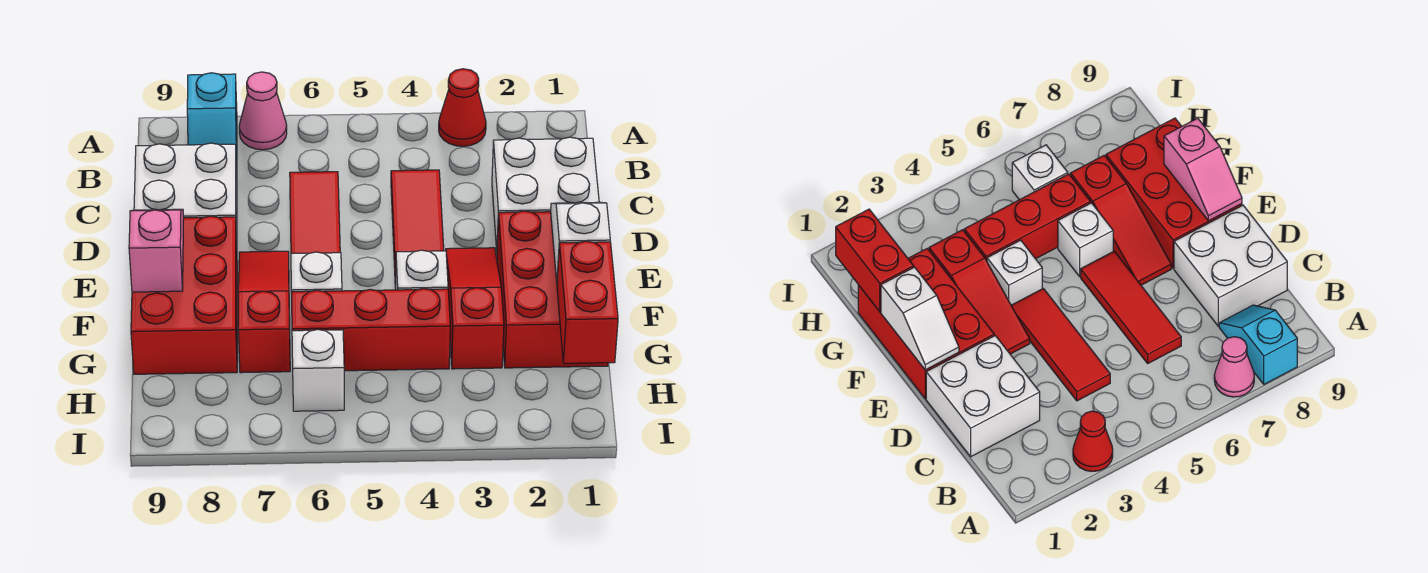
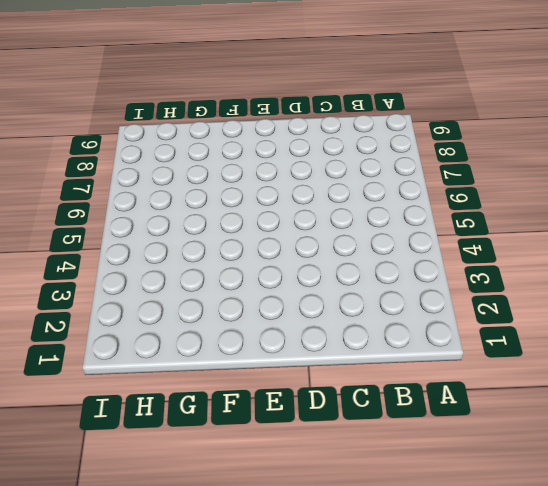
none -> red 1x1 cone [439,69,486,146]
none -> pink 1x1 cone [239,72,287,150]
none -> cyan 1x2 slope [187,73,237,170]

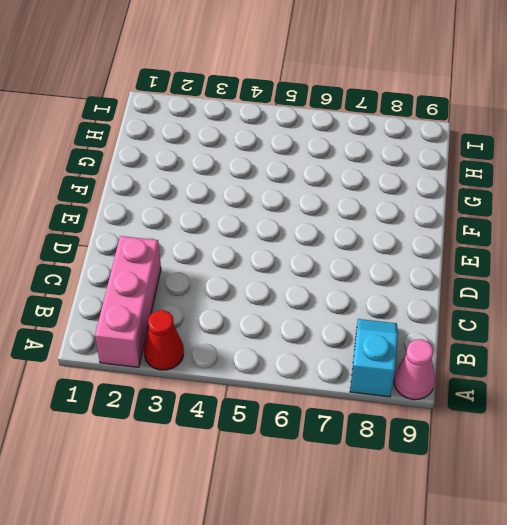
pink 1x3 brick [95,236,161,367] -> white 2x2 brick [492,137,599,250]
pink 1x1 cone [394,339,435,400] -> pink 1x1 cone moved to [239,72,287,150]
none -> red 1x3 tile [391,170,444,290]
none -> red 1x3 tile [290,172,340,254]
none -> white 2x2 brick [134,143,237,240]

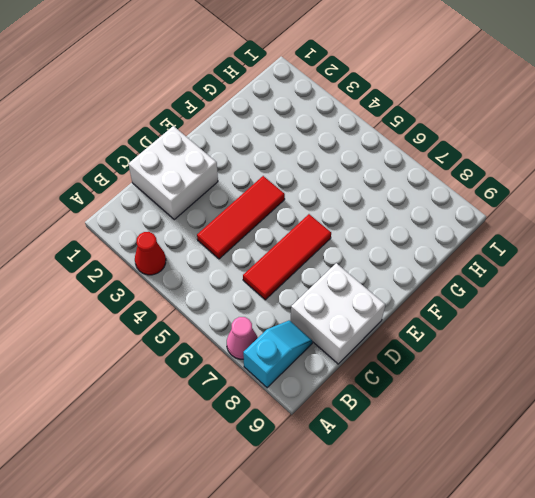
none -> red 2x3 brick [497,211,608,368]
none -> red 1x3 slope [446,248,504,369]
none -> red 1x3 slope [238,251,290,373]

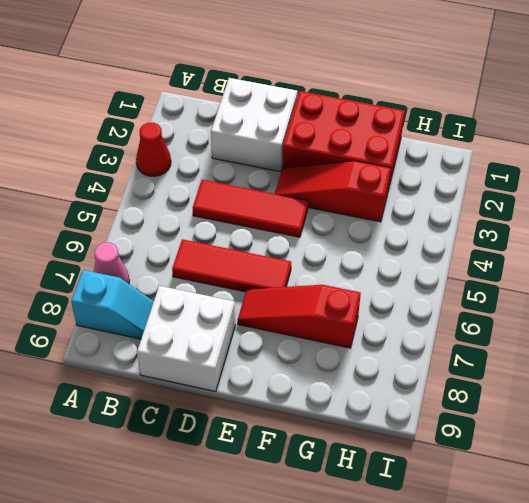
none -> red 2x3 brick [131,216,237,374]
none -> white 1x1 brick [396,250,448,290]
none -> white 1x1 brick [291,252,342,292]

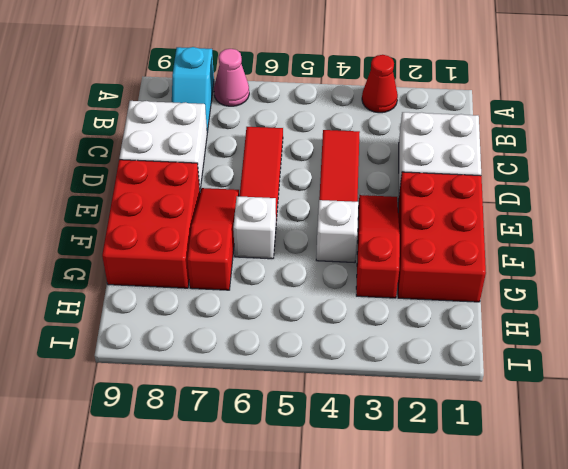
none -> red 1x3 brick [291,289,450,371]
none -> white 1x1 brick [292,329,344,411]
none -> white 1x2 slope [551,202,610,281]

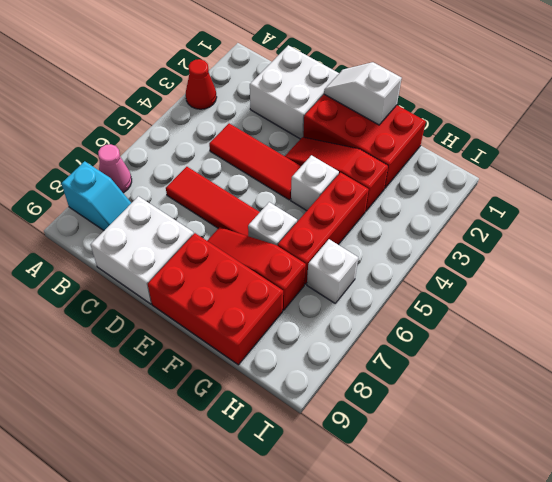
none -> pink 1x2 slope [129,209,184,292]
none -> red 1x2 brick [557,241,618,363]

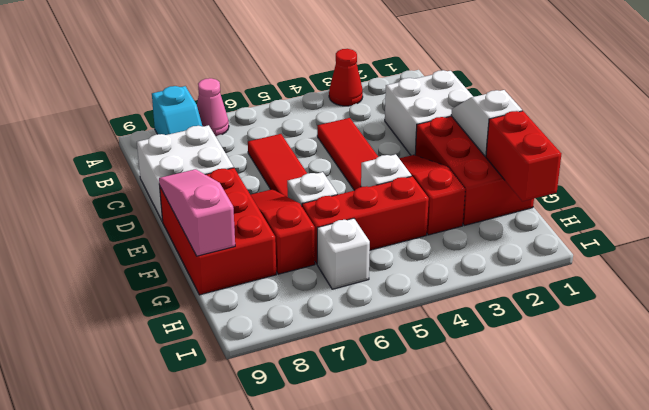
pink 1x3 slope [159,169,235,256] -> pink 1x2 slope [129,209,184,292]

